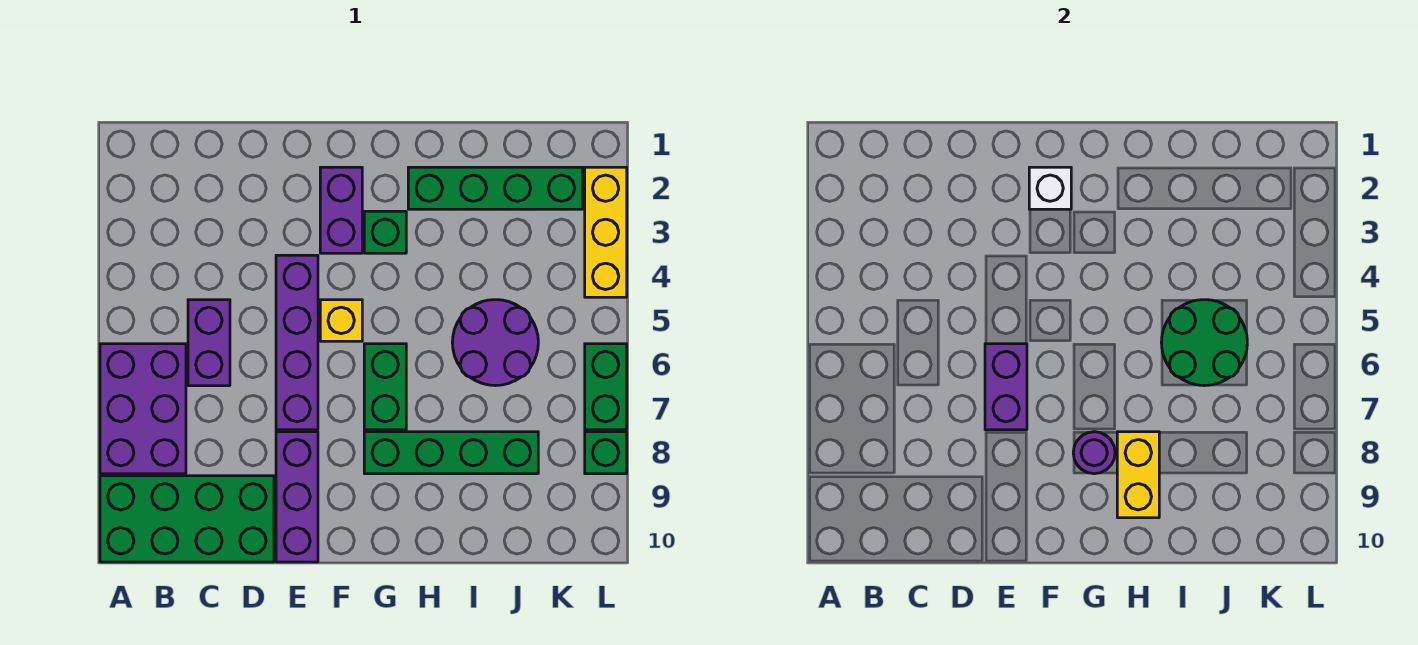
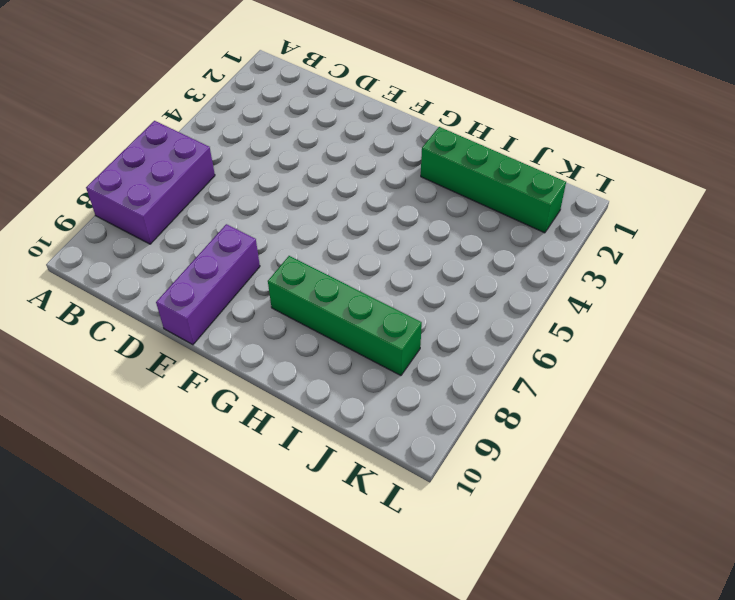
none -> green 2x4 brick [100,476,274,562]
none -> purple 1x2 brick [188,300,230,386]
none -> purple 1x4 brick [276,255,318,430]

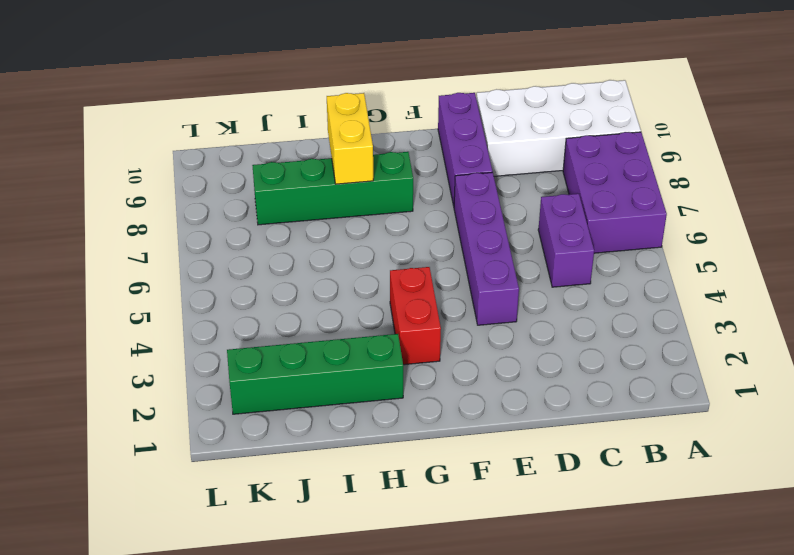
white 2x4 brick [476,80,641,176] -> green 2x4 brick [100,476,274,562]
red 1x2 brick [390,267,441,365] -> green 1x1 brick [364,211,406,253]
none -> purple 1x2 brick [320,167,362,253]
none -> yellow 1x1 brick [320,300,362,341]
none -> green 1x2 brick [364,344,406,430]

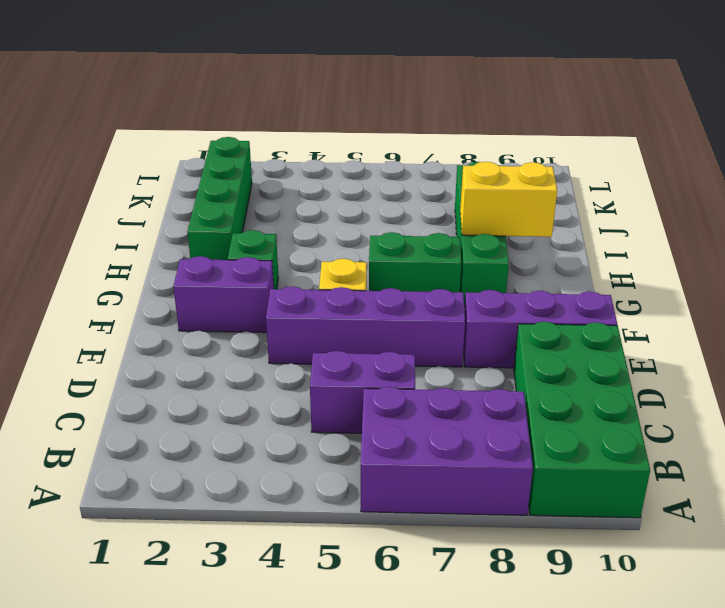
none -> purple 2x2 round brick [452,300,538,386]
none -> yellow 1x3 brick [585,167,627,297]
none -> green 1x2 brick [585,344,627,430]

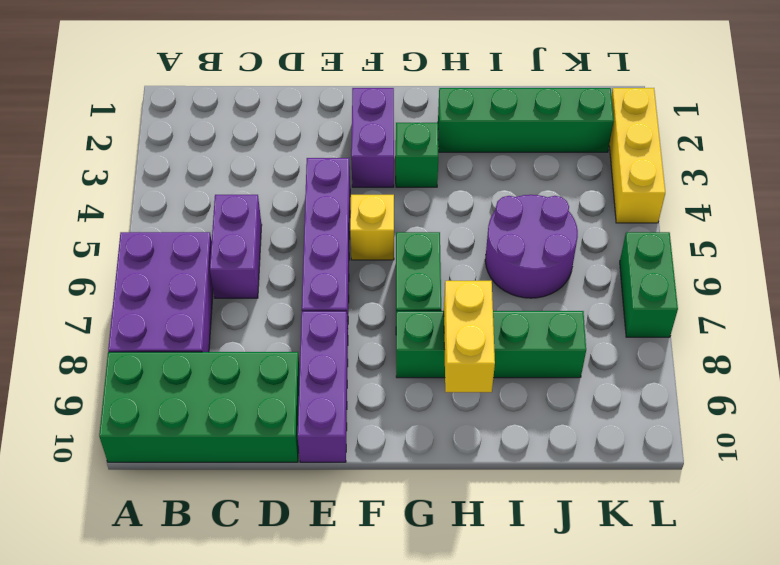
none -> green 1x1 brick [585,432,627,474]
none -> purple 1x2 brick [985,344,1027,430]
none -> white 1x1 brick [1029,167,1071,209]

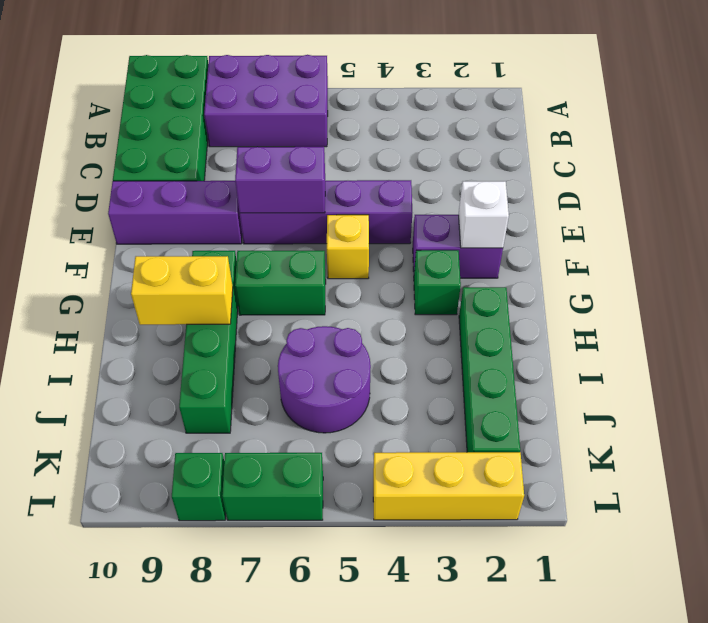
none -> purple 1x2 brick [188,300,230,386]
none -> purple 1x1 round brick [1073,432,1115,474]
none -> green 2x2 round brick [1161,300,1247,386]

